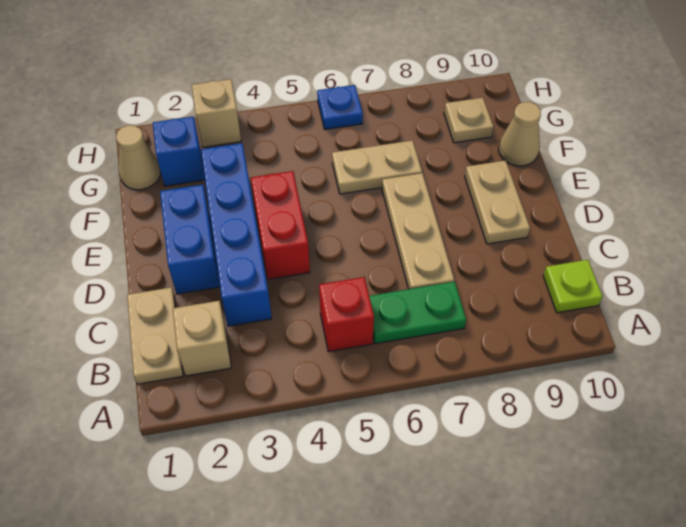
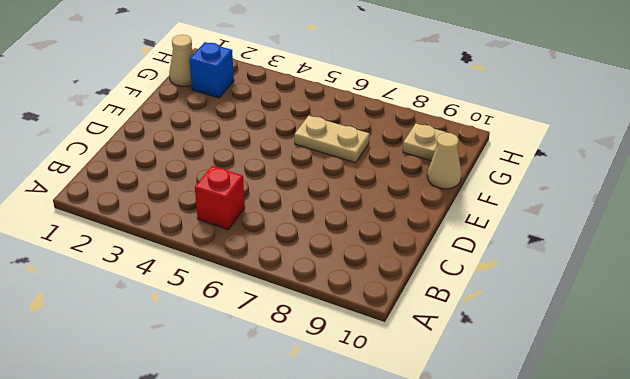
none -> tan 1x2 plate [127,287,183,384]
none -> tan 1x1 brick [173,301,231,376]
none -> green 1x2 plate [369,282,466,344]

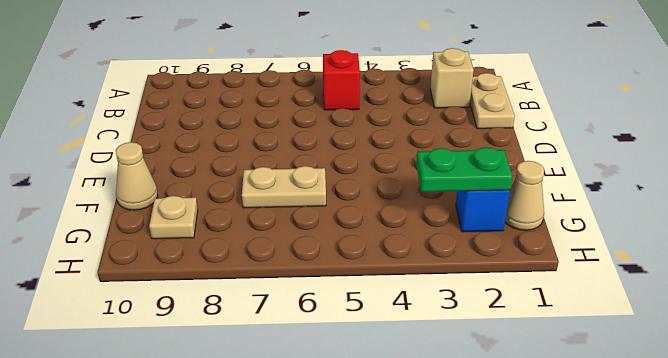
green 1x2 plate [416,147,512,192] -> green 1x2 plate moved to [369,282,466,344]
none -> lime 1x1 plate [543,260,603,313]
none -> blue 1x4 brick [201,143,272,326]
none -> tan 1x3 plate [382,173,454,289]

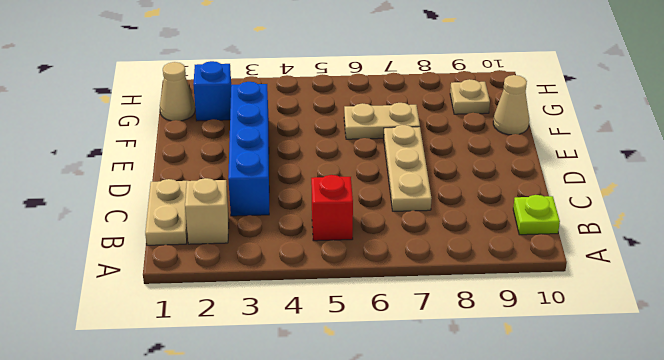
none -> green 1x2 plate [369,282,466,344]
none -> blue 1x2 brick [160,185,220,294]
none -> red 1x2 brick [251,171,310,279]

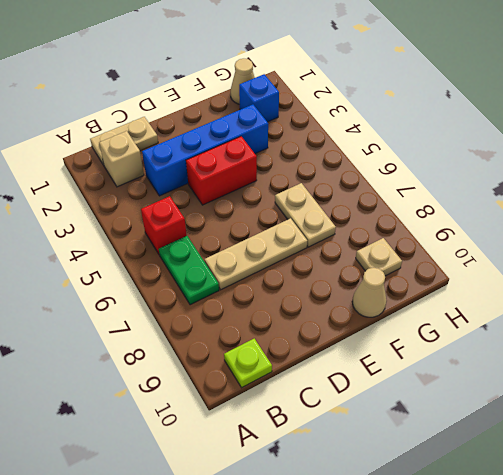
none -> blue 1x2 brick [160,185,220,294]
none -> tan 1x2 plate [465,160,530,244]
none -> tan 1x1 brick [192,79,241,147]

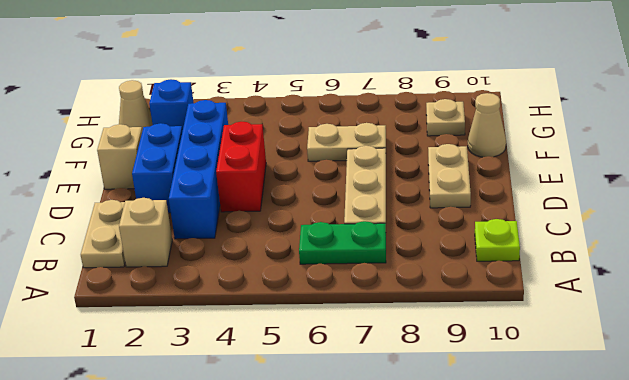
tan 1x1 brick [97,124,142,189] -> tan 1x1 brick moved to [192,79,241,147]
none -> red 1x1 brick [319,277,374,352]
none -> blue 1x1 plate [317,85,363,129]

